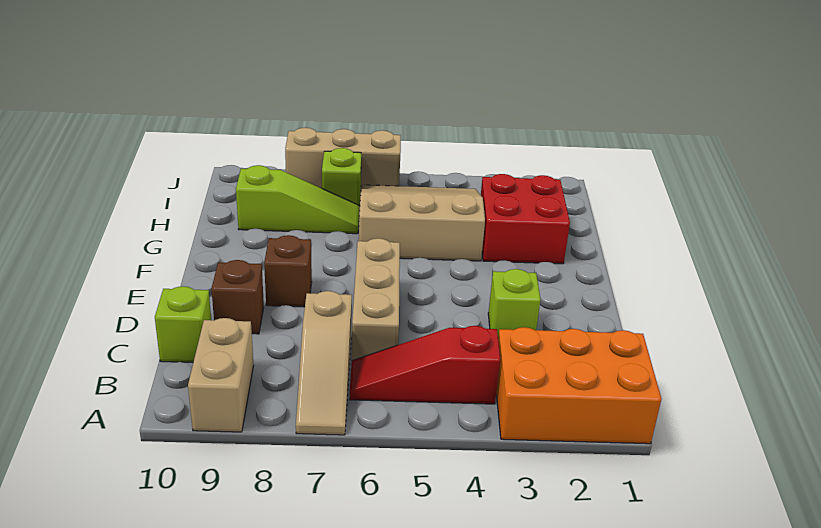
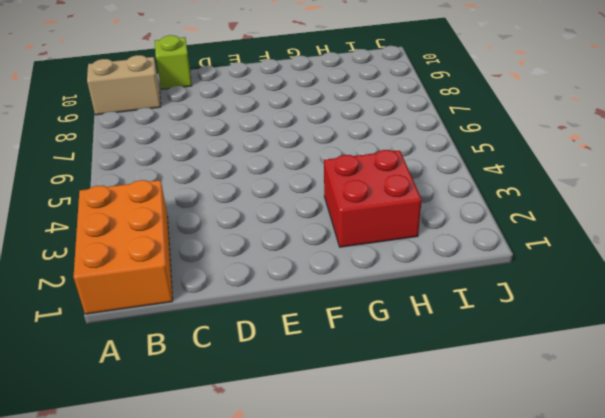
none -> tan 1x3 slope [296,291,352,435]
none -> red 1x3 slope [350,326,500,404]
none -> tan 1x3 brick [352,238,400,360]

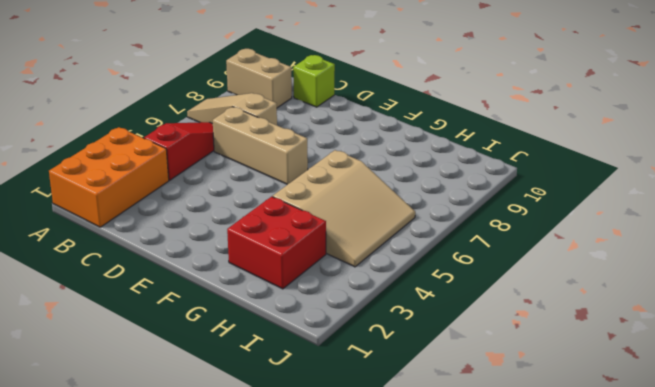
none -> lime 1x1 brick [488,269,541,337]
none -> brown 1x1 brick [211,260,264,334]
none -> brown 1x1 brick [264,235,312,307]

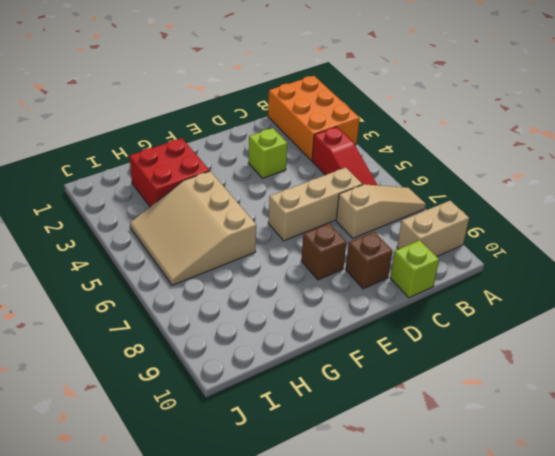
none -> lime 1x3 slope [236,165,360,234]
none -> lime 1x1 brick [322,148,361,211]
none -> tan 1x3 brick [285,128,401,190]

